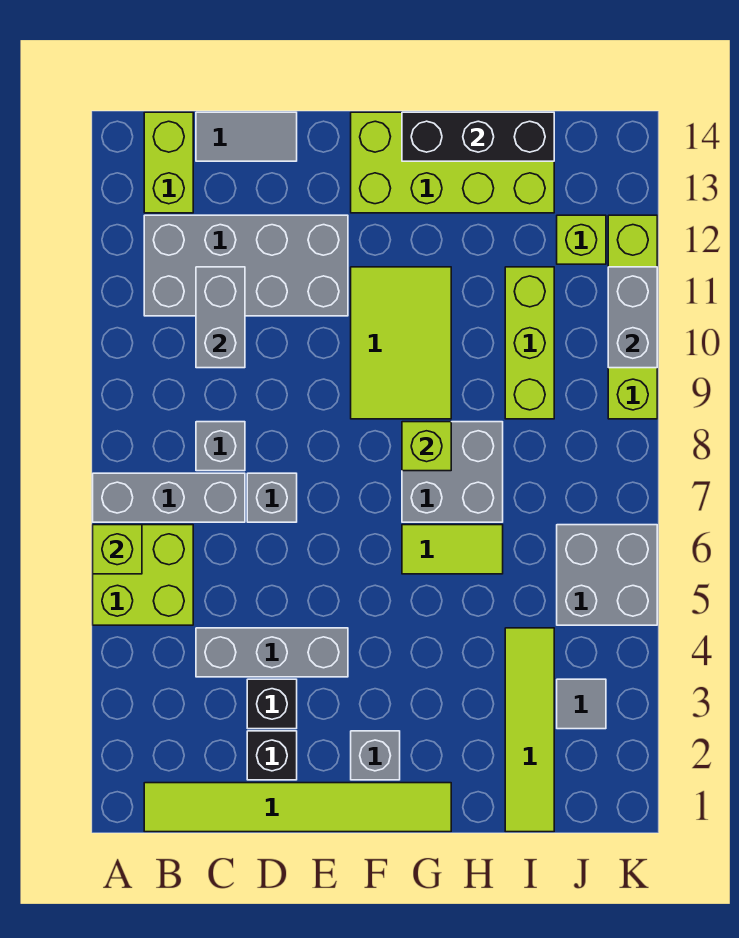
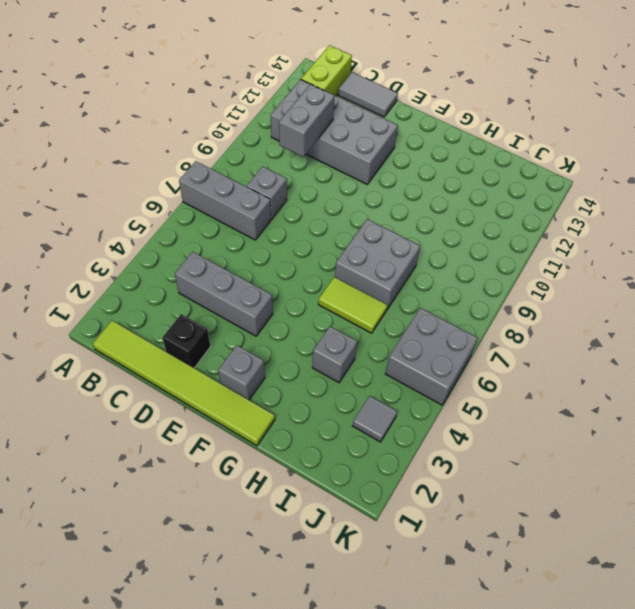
grey 1x1 brick [312,327,357,383] -> grey 1x1 brick moved to [247,473,297,522]
none -> lime 2x2 brick [93,525,193,625]
none -> black 1x1 brick [247,679,297,729]
none -> lime 2x3 tile [351,267,451,419]

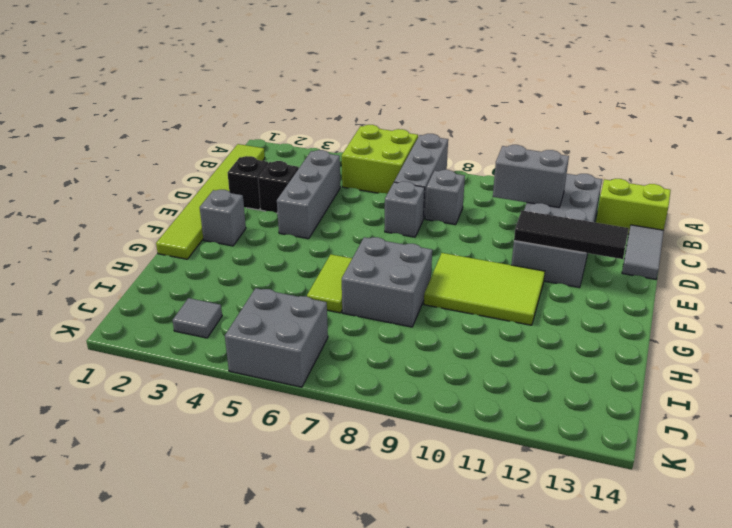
black 1x3 tile [514,211,629,259] -> none
none -> lime 2x4 brick [351,112,554,213]
none -> lime 1x4 tile [505,628,554,832]
none -> lime 1x3 brick [505,267,554,419]

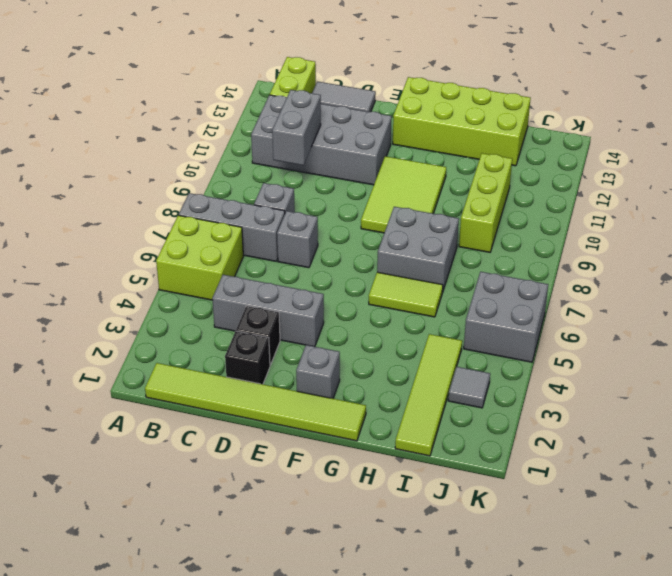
none -> lime 1x1 brick [557,215,606,264]
none -> lime 1x4 brick [608,215,657,419]
none -> lime 1x1 brick [93,525,142,574]

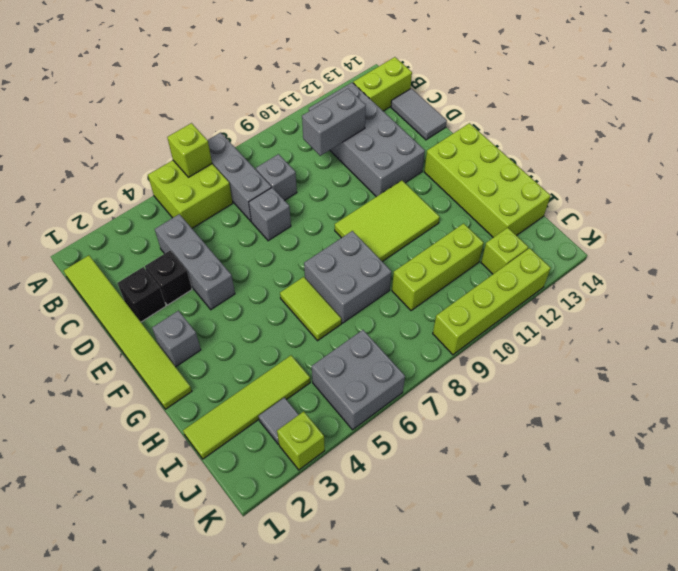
lime 1x1 brick [277,411,325,470] -> lime 1x1 brick moved to [402,422,451,471]
none -> black 1x3 brick [402,112,554,161]
none -> grey 1x2 brick [608,267,657,368]

